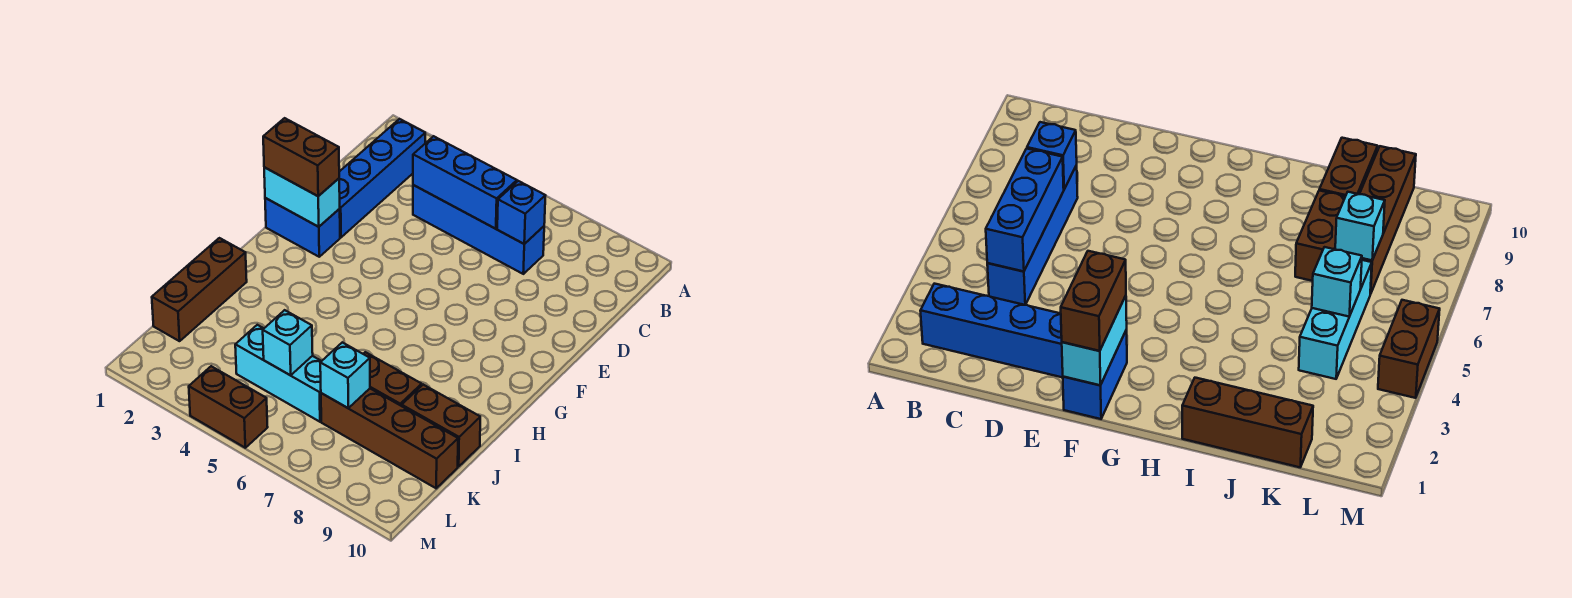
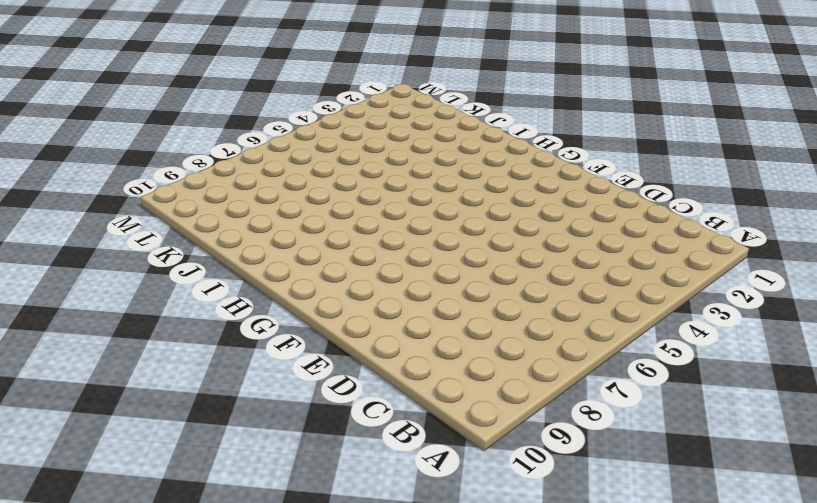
none -> blue 1x4 brick [339,119,425,237]
none -> blue 1x4 brick [413,185,544,274]
none -> blue 1x2 brick [265,198,340,257]

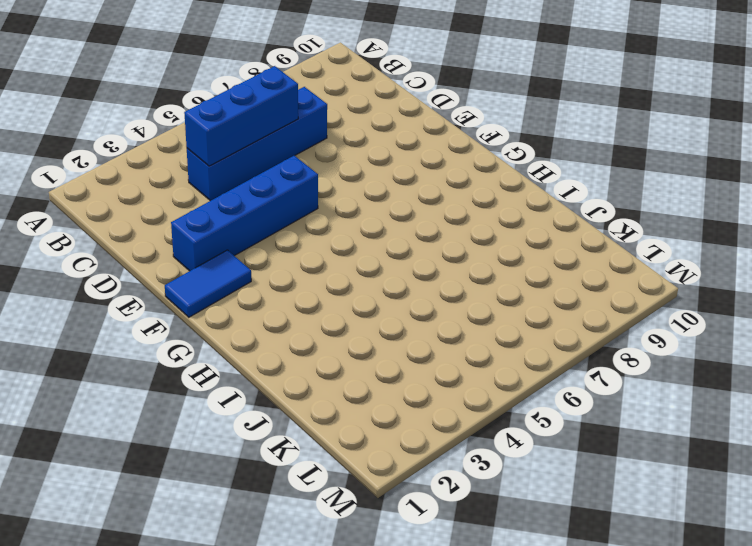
blue 1x4 brick [171,156,318,271] -> blue 1x4 brick turned to [339,119,425,237]
blue 1x2 tile [165,250,251,317] -> blue 1x2 brick [265,198,340,257]
none -> brown 1x3 brick [152,238,247,341]
none -> brown 1x2 brick [364,352,422,406]
none -> brown 1x2 brick [402,385,480,467]

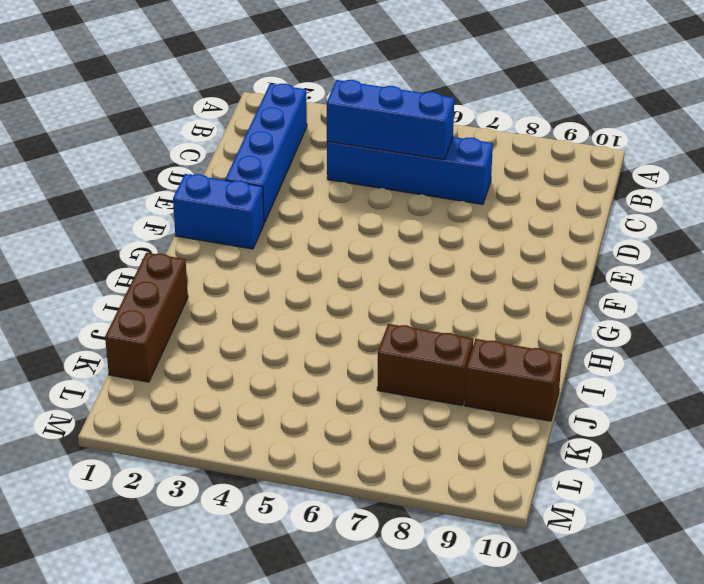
none -> cyan 1x3 brick [235,325,321,422]
none -> brown 1x4 brick [321,389,458,488]
none -> brown 1x2 brick [189,366,268,448]

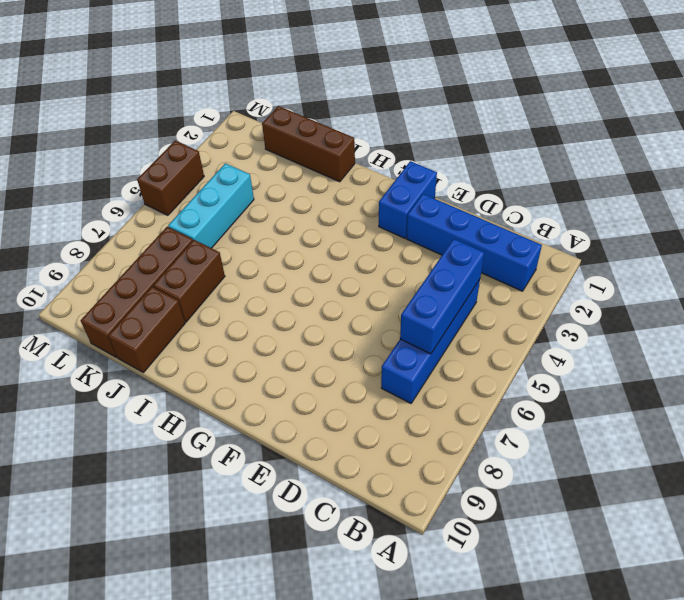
none -> blue 1x1 brick [497,181,546,244]
none -> cyan 1x2 brick [264,167,340,227]
none -> cyan 1x1 brick [263,310,313,375]

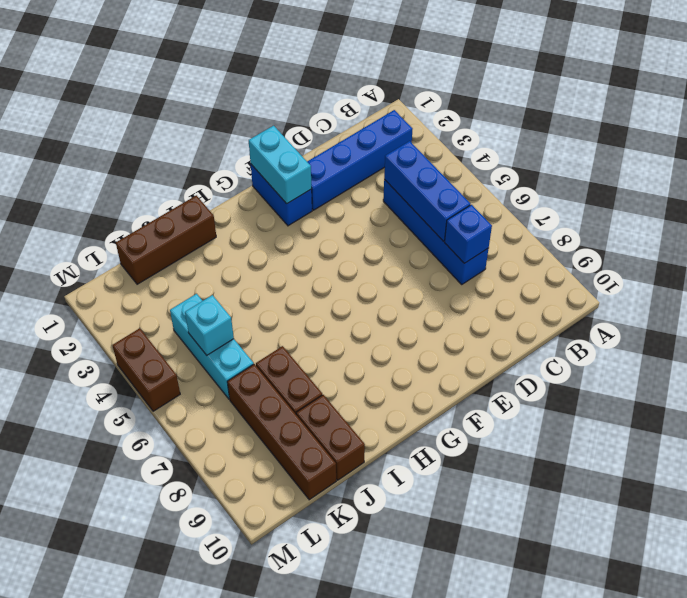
none -> cyan 1x1 brick [320,342,370,408]
none -> brown 1x2 brick [263,118,339,196]

